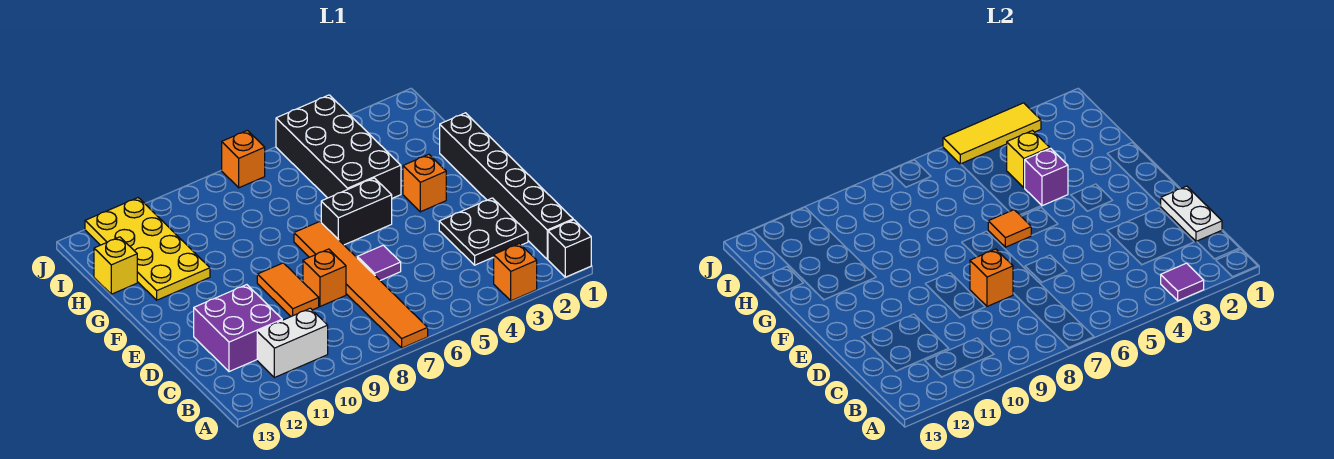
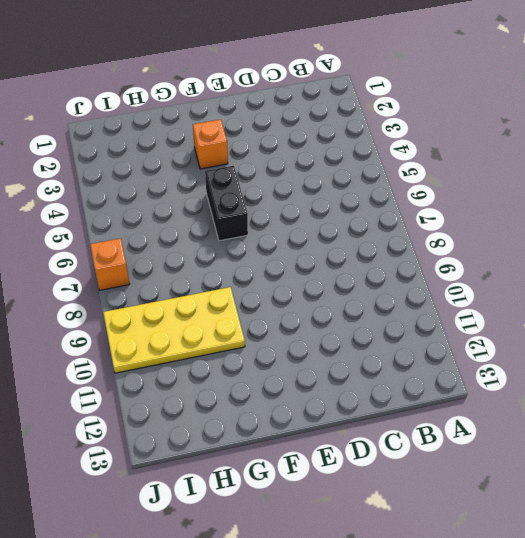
yellow 2x4 plate [103,287,245,373] -> yellow 2x4 plate moved to [85,198,210,300]
none -> black 1x1 brick [548,220,591,277]
none -> orange 1x1 brick [494,243,537,301]
none -> orange 1x6 tile [294,222,428,348]

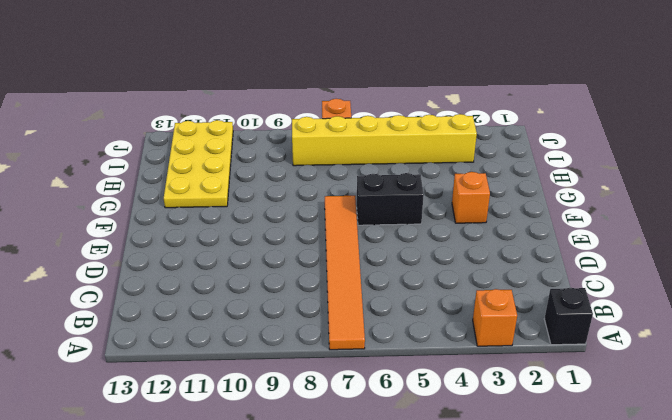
yellow 1x6 brick [292,114,477,166] -> black 2x4 brick [276,95,401,198]
none -> black 1x6 brick [440,113,573,259]
none -> white 1x2 brick [257,308,328,378]
none -> black 2x2 plate [439,198,528,265]

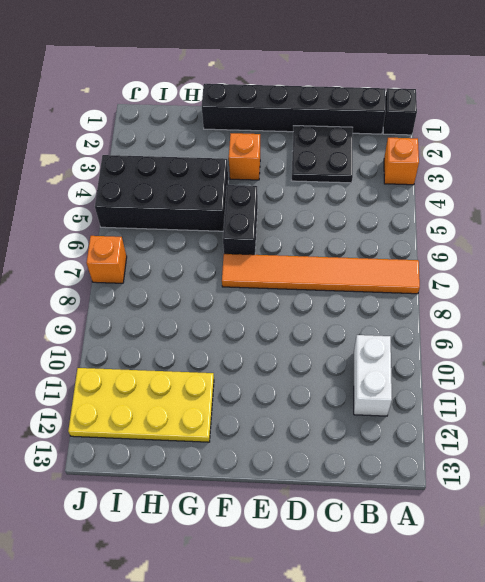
none -> purple 2x2 brick [194,285,282,372]
none -> purple 1x1 tile [357,245,401,280]
none -> orange 1x1 brick [303,249,346,306]

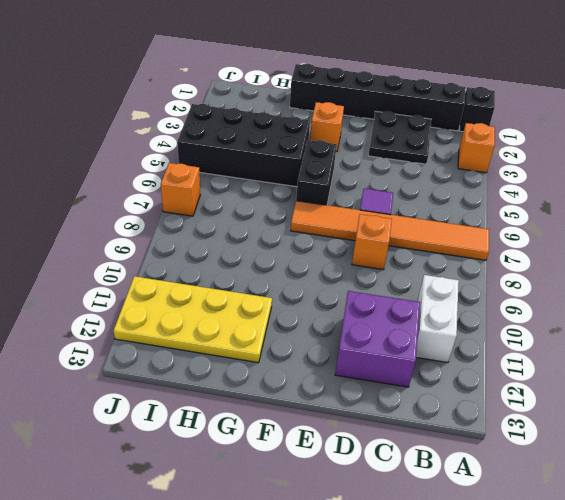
none -> orange 1x2 tile [257,263,319,316]
none -> yellow 1x1 brick [94,237,137,294]
none -> purple 1x1 tile [1161,263,1204,301]

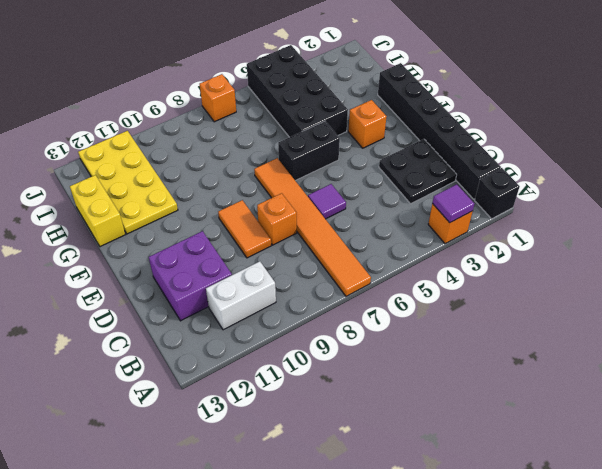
yellow 1x2 brick [70,175,125,247] -> yellow 1x1 brick [94,237,137,294]
none -> white 1x2 plate [1161,186,1222,242]
none -> orange 1x1 brick [970,249,1013,306]
none -> orange 1x1 tile [988,210,1032,247]

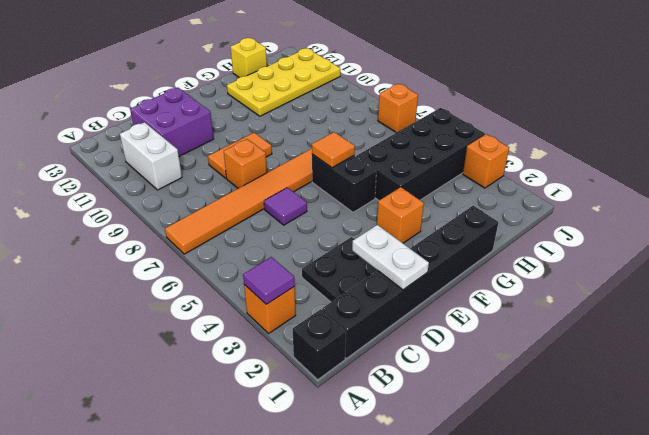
white 1x2 plate [352,225,429,290] -> white 1x2 plate turned to [1161,186,1222,242]
orange 1x1 brick [463,134,509,188] -> orange 1x1 brick moved to [970,249,1013,306]
none -> purple 1x1 brick [1025,148,1068,206]
none -> yellow 1x1 brick [1007,131,1050,188]
none -> yellow 1x3 tile [943,103,1041,164]

